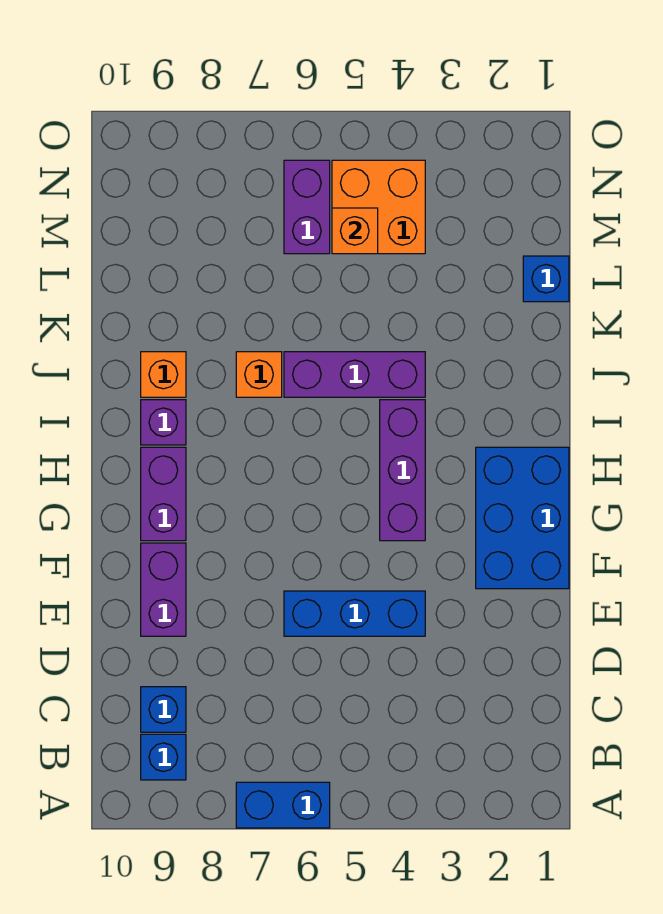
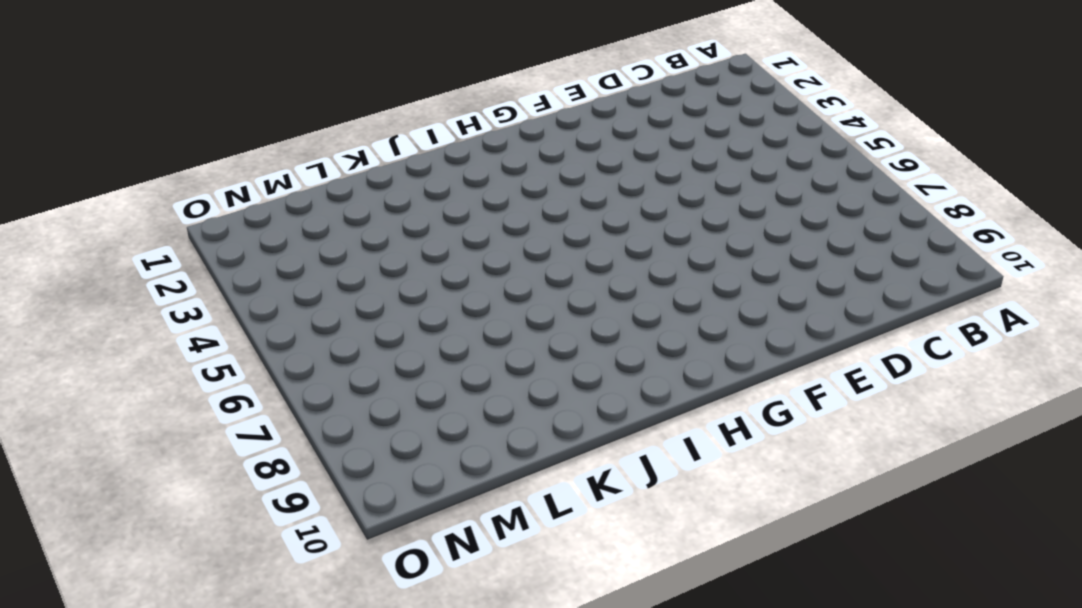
none -> blue 1x2 brick [236,782,330,828]
none -> blue 1x1 brick [141,734,186,780]
none -> blue 1x1 brick [141,687,186,732]

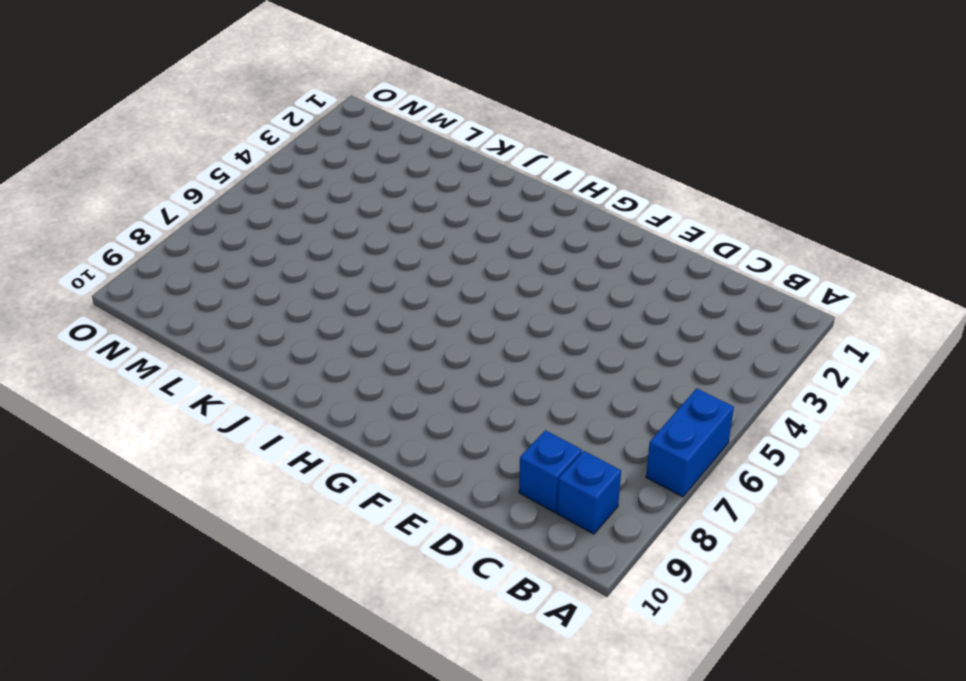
none -> blue 1x3 brick [284,591,425,636]
none -> purple 1x2 brick [141,543,186,636]
none -> blue 2x3 brick [476,447,569,589]

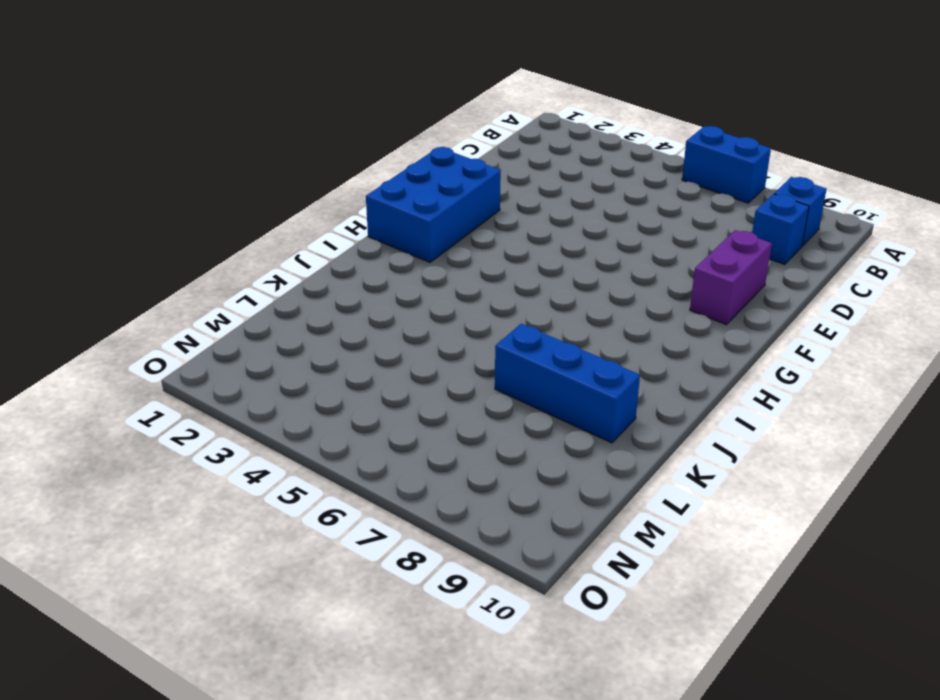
blue 1x3 brick [495,324,640,443] -> blue 1x3 brick moved to [284,591,425,636]
none -> purple 1x3 brick [380,400,425,541]
none -> purple 1x2 brick [141,447,186,541]
none -> purple 1x1 brick [141,400,186,445]

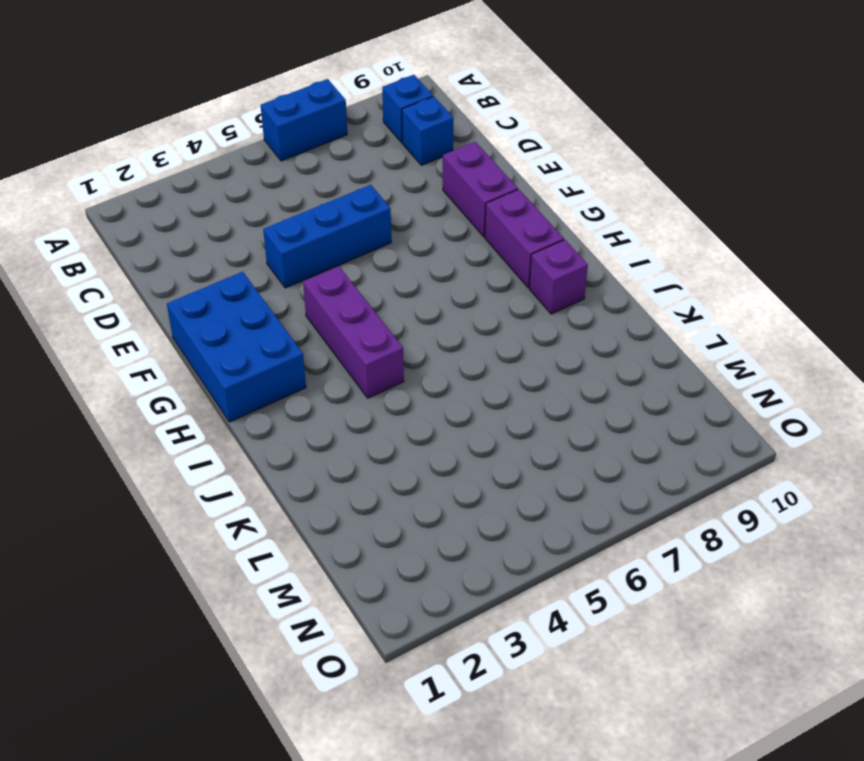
none -> purple 1x3 brick [284,352,425,397]
none -> orange 1x1 brick [236,352,282,397]
none -> orange 1x1 brick [141,352,186,397]

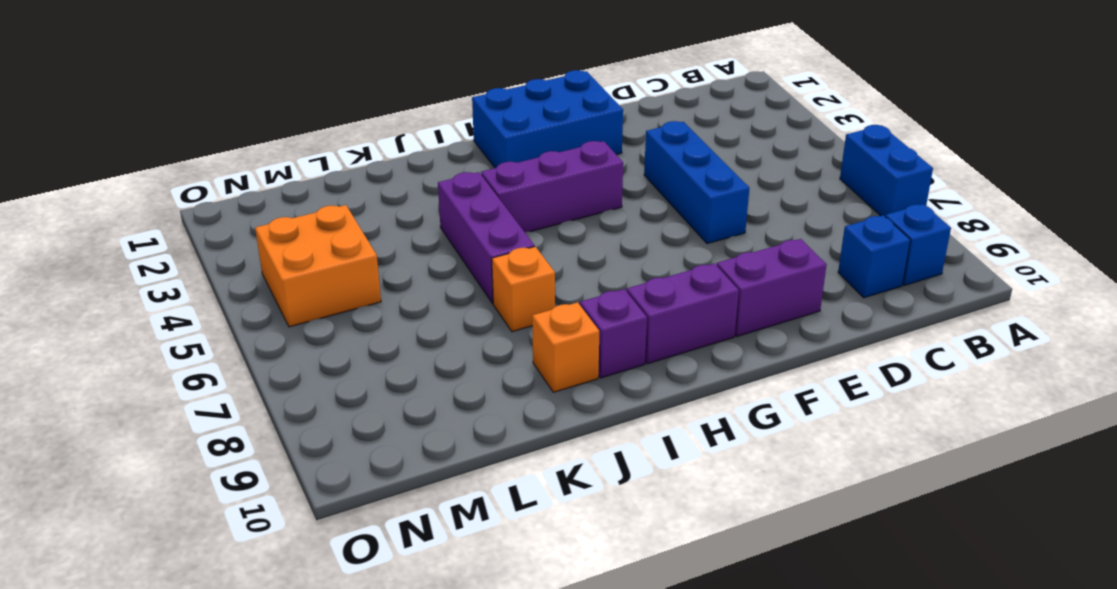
none -> blue 1x1 brick [523,256,569,302]
none -> purple 1x2 brick [284,160,330,254]
none -> orange 1x1 brick [332,208,378,254]

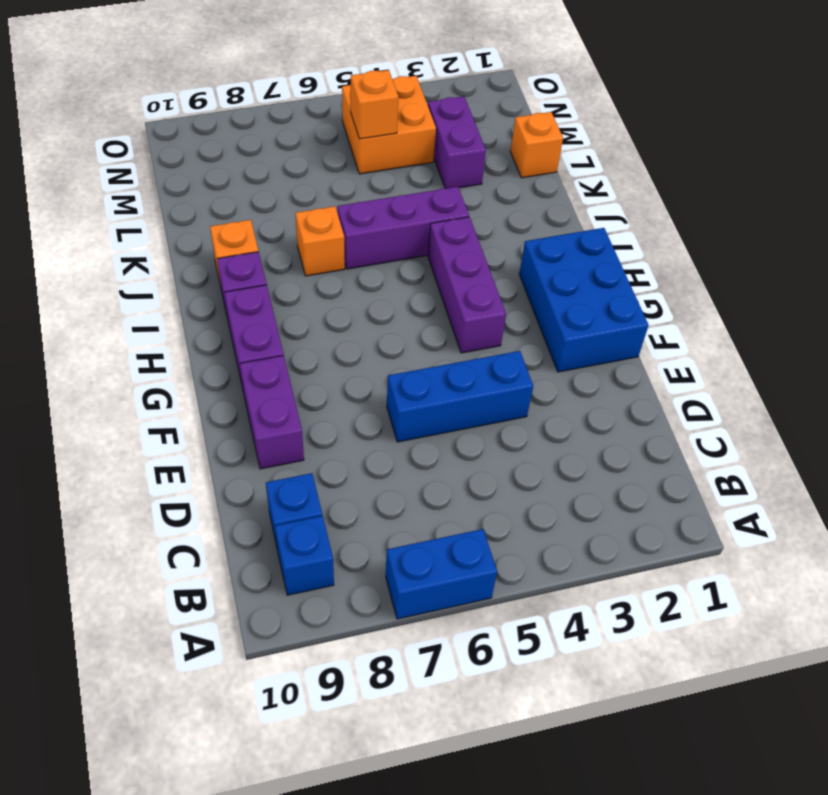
orange 1x1 brick [510,112,563,178] -> blue 1x1 brick [523,256,569,302]
purple 1x2 brick [428,96,486,189] -> purple 1x2 brick moved to [284,160,330,254]

